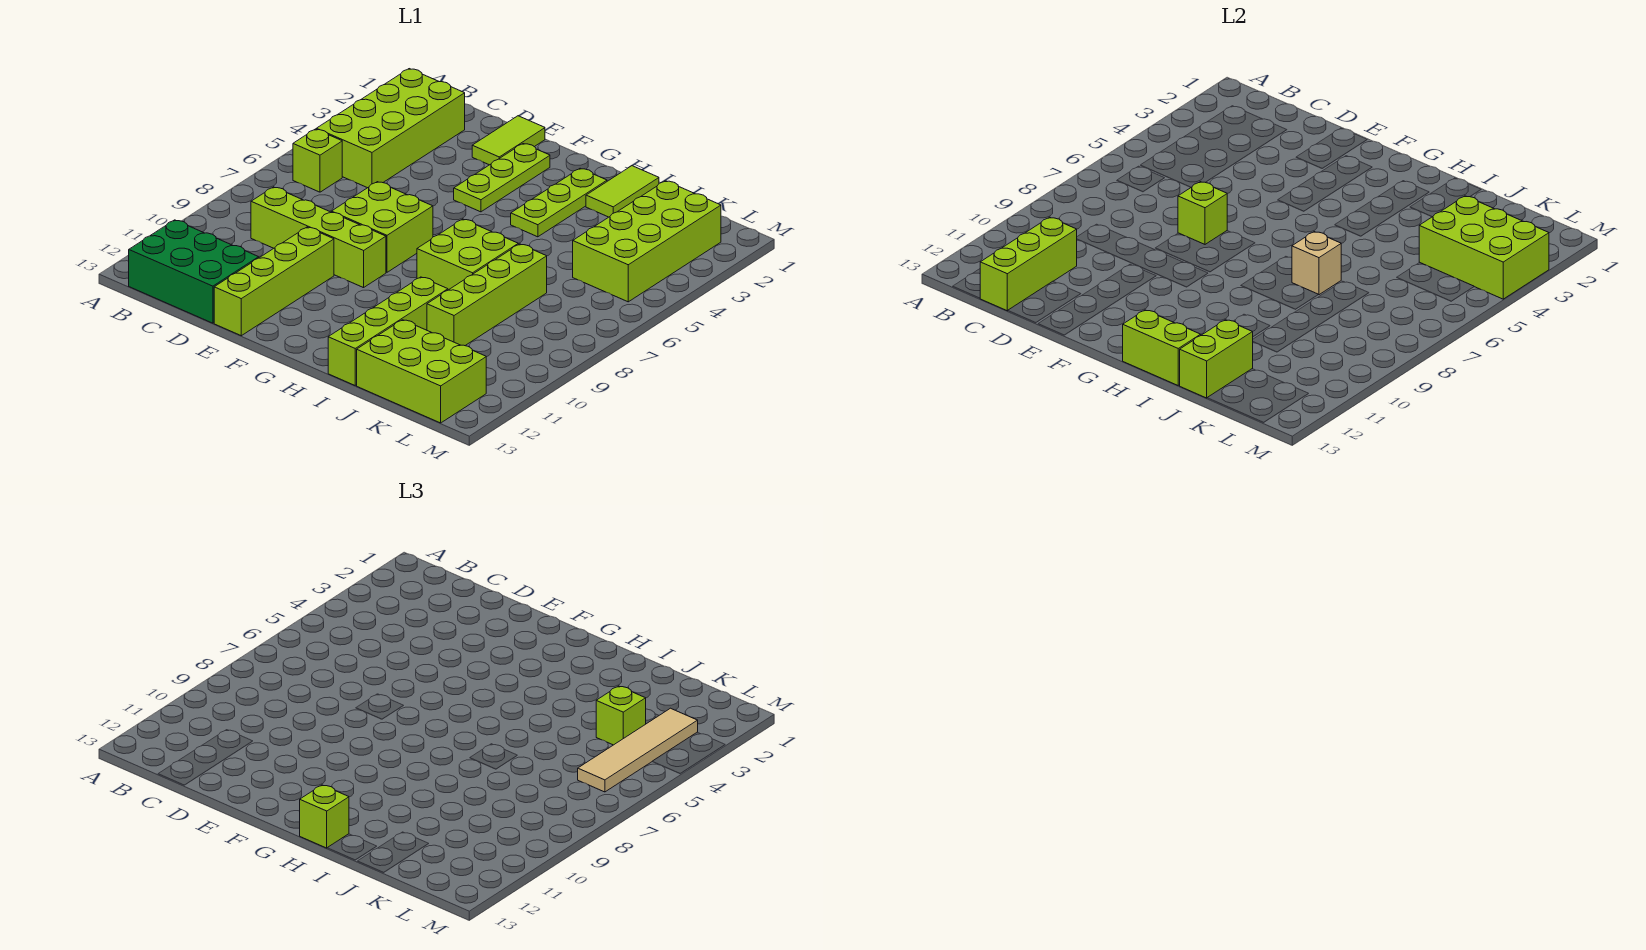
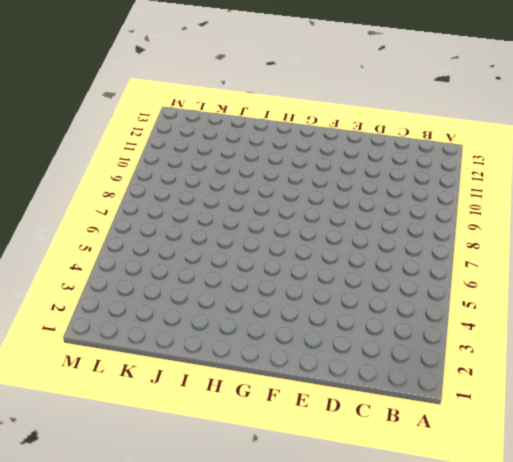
none -> lime 2x4 brick [316,69,465,188]
none -> lime 1x1 brick [293,129,342,192]
none -> green 2x3 brick [129,220,259,323]

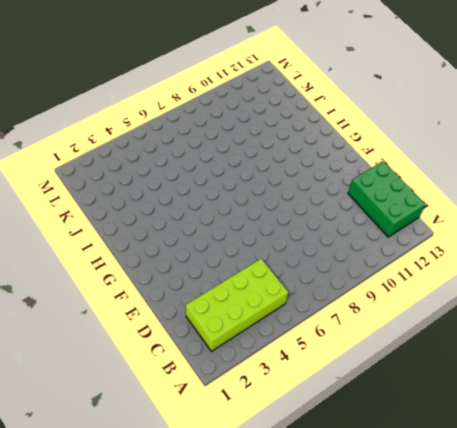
none -> lime 1x1 brick [293,129,342,192]
none -> lime 1x4 brick [251,187,386,288]
none -> lime 1x2 tile [472,116,545,165]

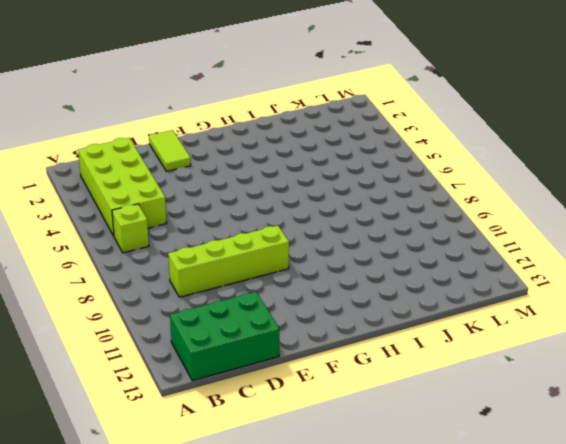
none -> lime 2x2 brick [332,182,433,272]
none -> lime 1x4 brick [214,227,334,336]
none -> lime 1x3 plate [454,144,550,212]

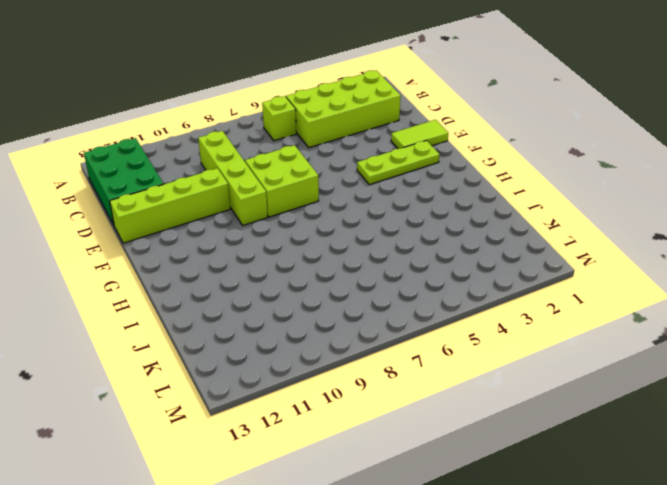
none -> lime 1x3 plate [511,168,607,237]
none -> lime 2x2 brick [417,219,518,290]
none -> lime 1x2 tile [586,166,659,217]

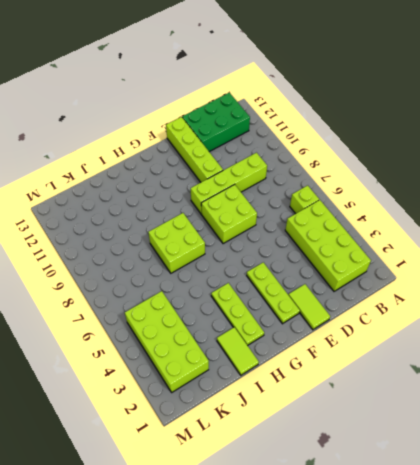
none -> lime 1x4 brick [328,277,448,385]
none -> lime 1x4 brick [427,244,547,346]
none -> lime 2x3 brick [357,320,486,423]

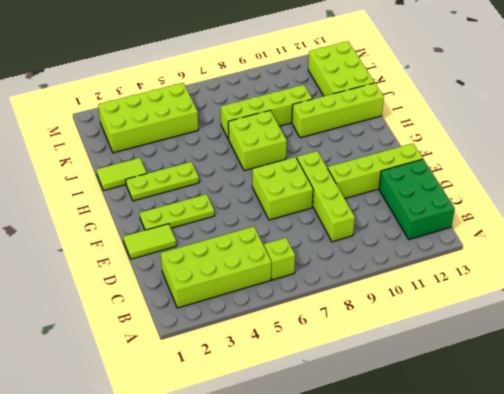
none -> lime 1x3 brick [980,217,1077,311]
none -> lime 1x1 brick [1178,182,1227,244]
none -> lime 1x2 brick [1123,310,1201,385]

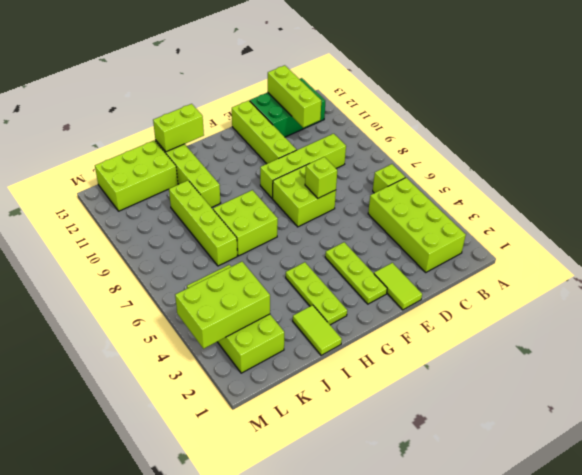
none -> tan 1x1 brick [1292,232,1341,295]
none -> lime 1x2 brick [1180,320,1253,398]
none -> lime 1x1 brick [300,785,349,848]

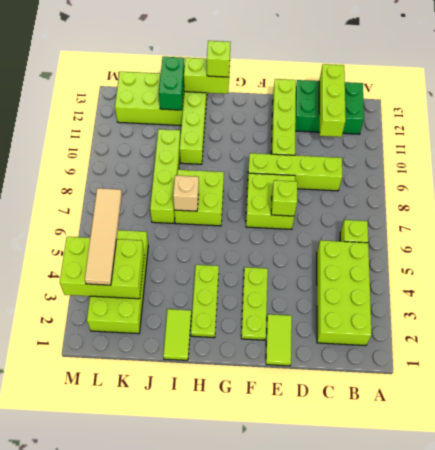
green 1x2 brick [159,57,185,110] -> lime 1x2 brick [1180,320,1253,398]
none -> lime 1x1 brick [596,686,646,745]

